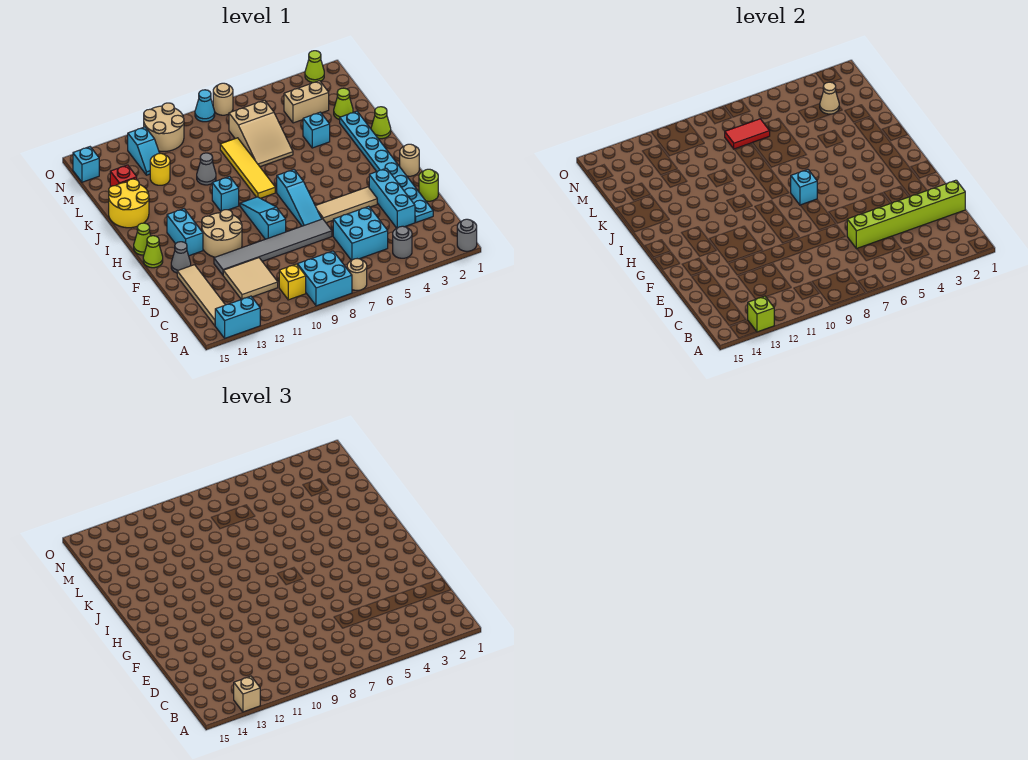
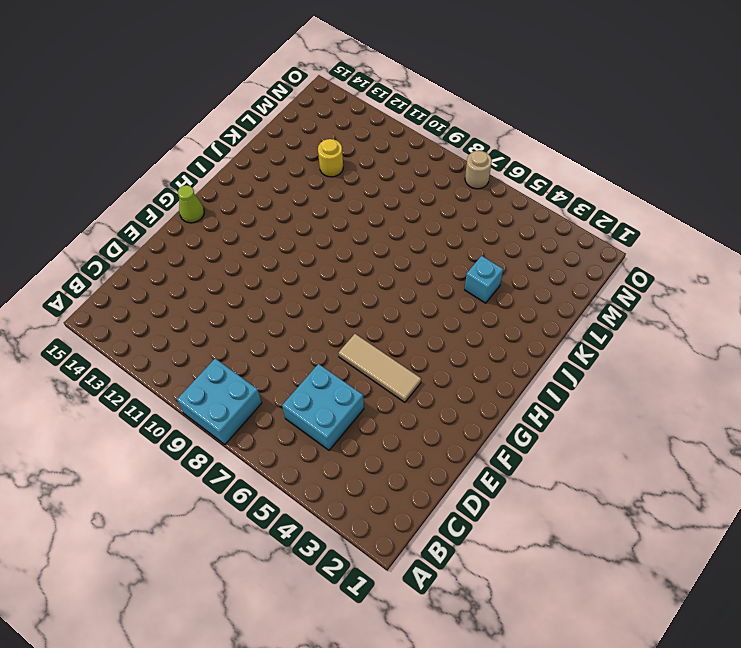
none -> grey 1x1 round brick [457,219,477,251]
none -> tan 1x1 round brick [347,259,367,290]
none -> cyan 1x2 brick [215,296,260,338]
none -> grey 1x1 round brick [393,226,412,258]

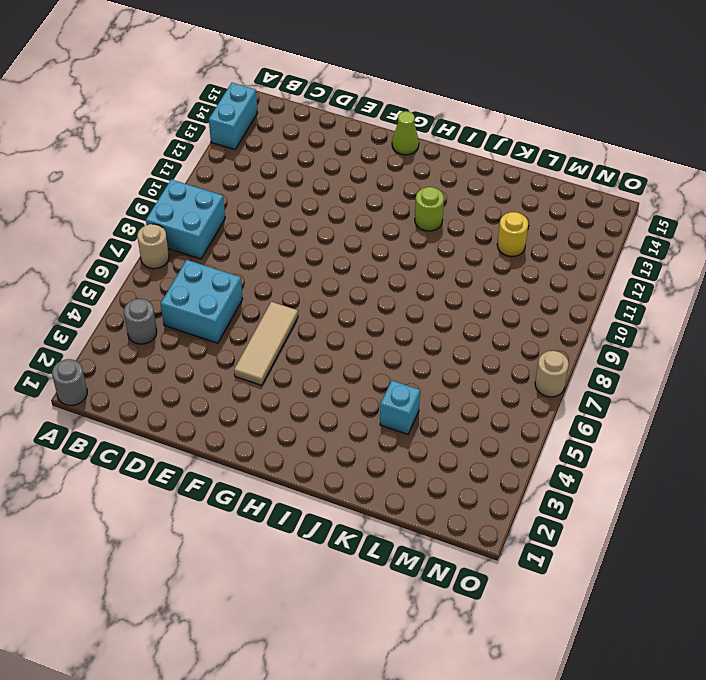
lime 1x1 round brick [415,187,444,231] -> lime 1x1 round brick moved to [419,169,438,201]
none -> yellow 1x1 brick [279,264,306,300]
none -> tan 1x4 tile [177,265,225,325]
none -> tan 2x2 tile [223,258,278,299]
none -> cyan 1x8 plate [340,111,433,222]

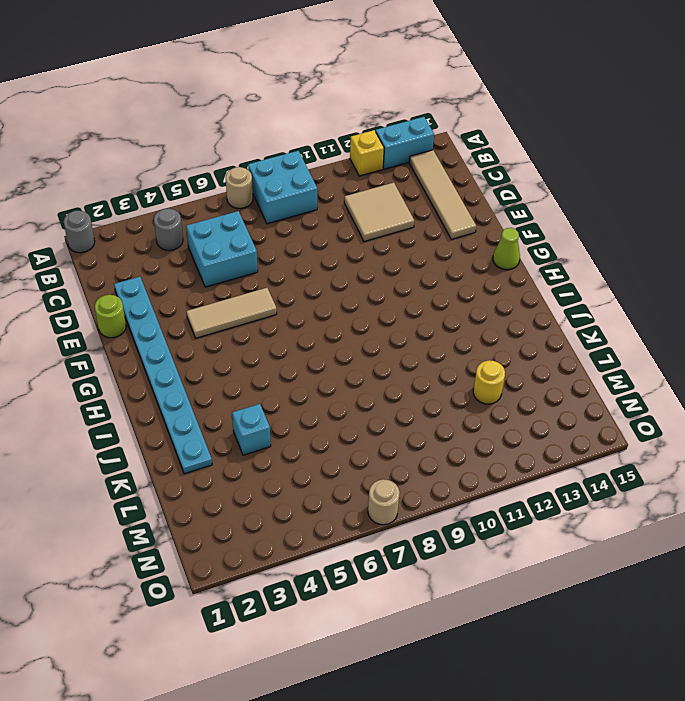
yellow 1x1 brick [350,130,384,176] -> yellow 1x1 brick moved to [279,264,306,300]
none -> cyan 1x3 brick [369,168,415,228]
none -> grey 1x6 tile [214,219,332,275]
none -> cyan 1x3 slope [277,169,321,226]
none -> cyan 1x3 slope [240,197,286,239]

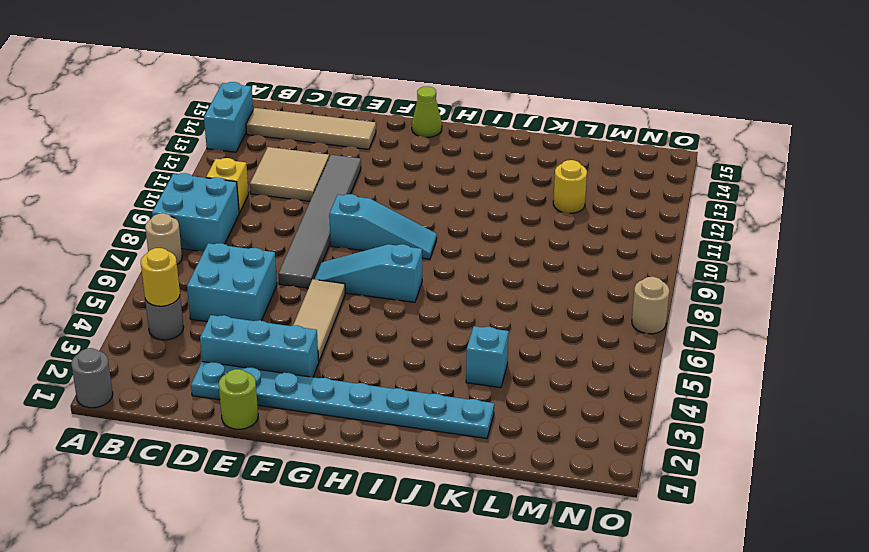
yellow 1x1 round brick [141,248,180,306] -> none
none -> tan 2x2 round brick [202,210,242,257]
none -> grey 1x1 cone [171,242,191,273]
none -> tan 1x1 round brick [400,144,419,176]
none -> cyan 1x2 brick [167,209,203,256]

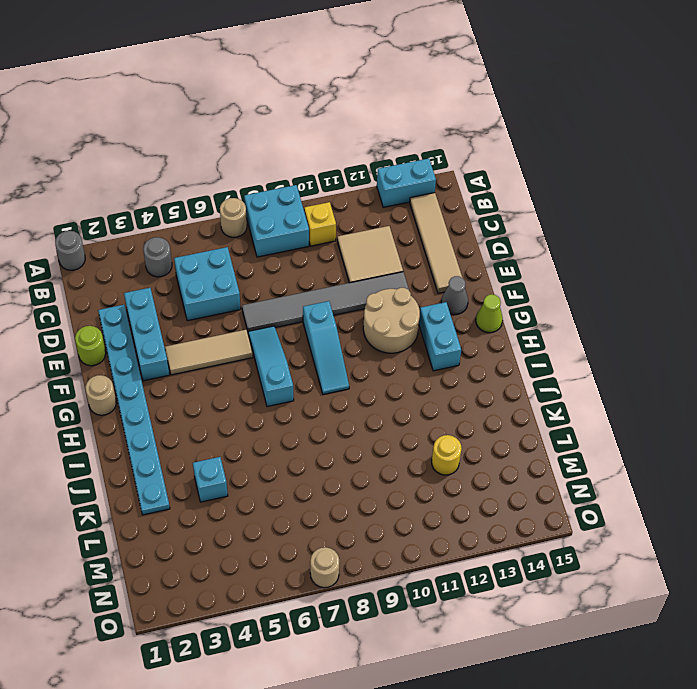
none -> lime 1x1 cone [134,223,151,255]
none -> yellow 1x4 tile [220,138,275,198]
none -> cyan 1x1 brick [212,176,239,211]
none -> lime 1x1 cone [371,107,391,139]

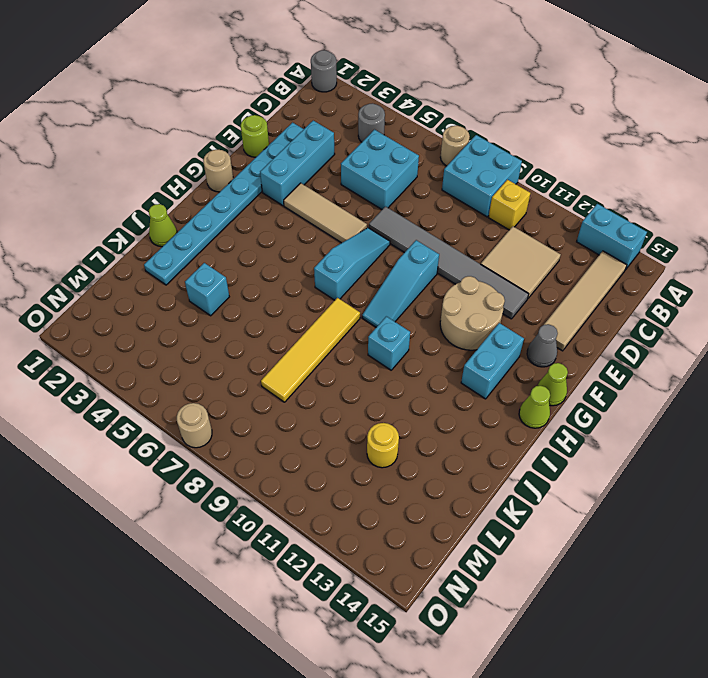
none -> yellow 2x2 round brick [109,179,149,228]
none -> tan 2x3 slope [229,100,293,167]
none -> grey 1x1 cone [197,153,216,185]
none -> lime 1x1 cone [334,88,353,120]

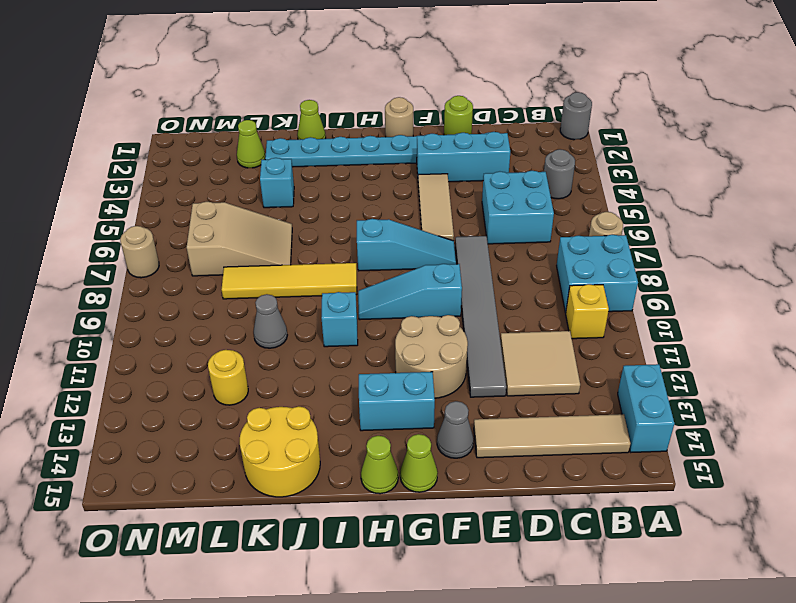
none -> red 1x1 brick [110,165,137,187]
none -> tan 1x2 brick [284,81,329,123]
none -> cyan 1x2 slope [128,127,160,175]
none -> tan 2x2 round brick [144,103,184,151]

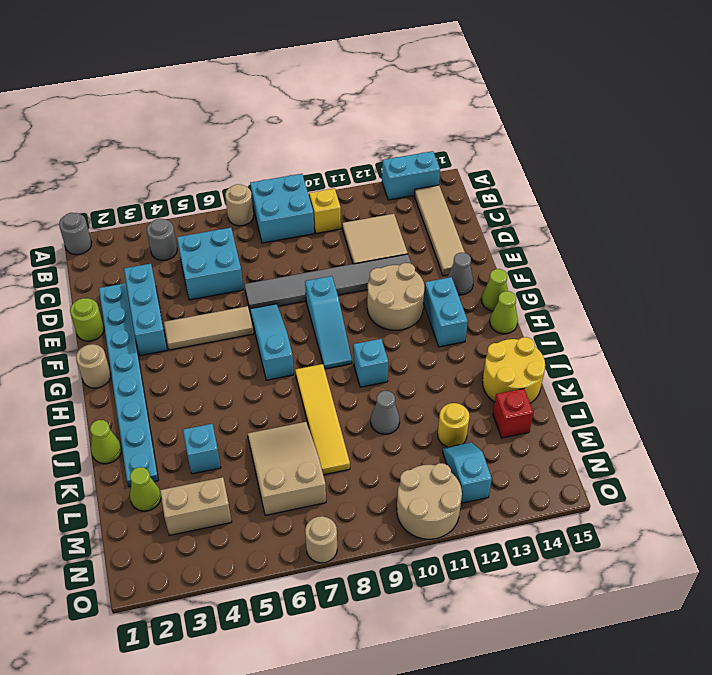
none -> cyan 1x1 brick [73,147,99,182]
none -> lime 1x1 cone [305,51,324,83]
none -> cyan 1x1 cone [195,90,215,122]
none -> lime 1x1 brick [748,296,774,332]

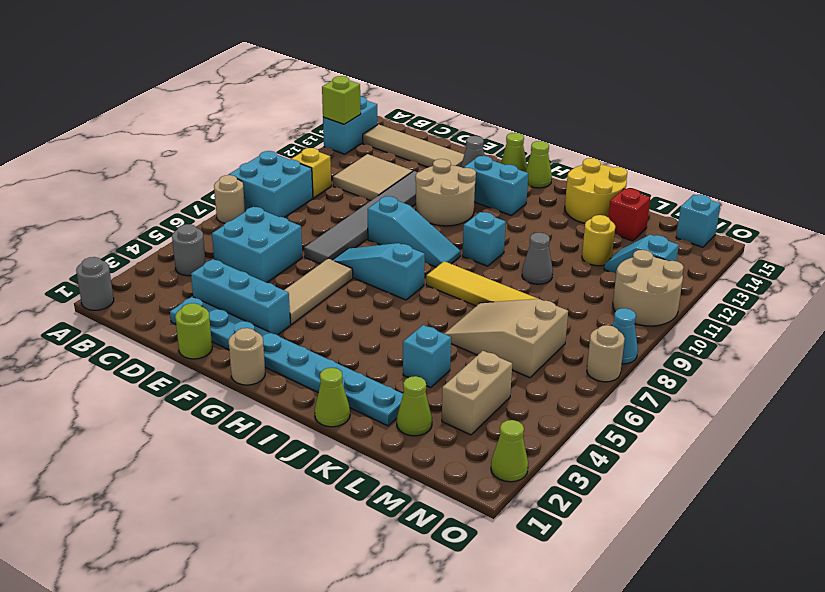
none -> lime 1x6 brick [847,180,965,249]
none -> cyan 1x1 brick [791,169,817,205]
none -> tan 1x1 cone [820,82,839,114]
none -> red 1x2 tile [725,119,770,149]

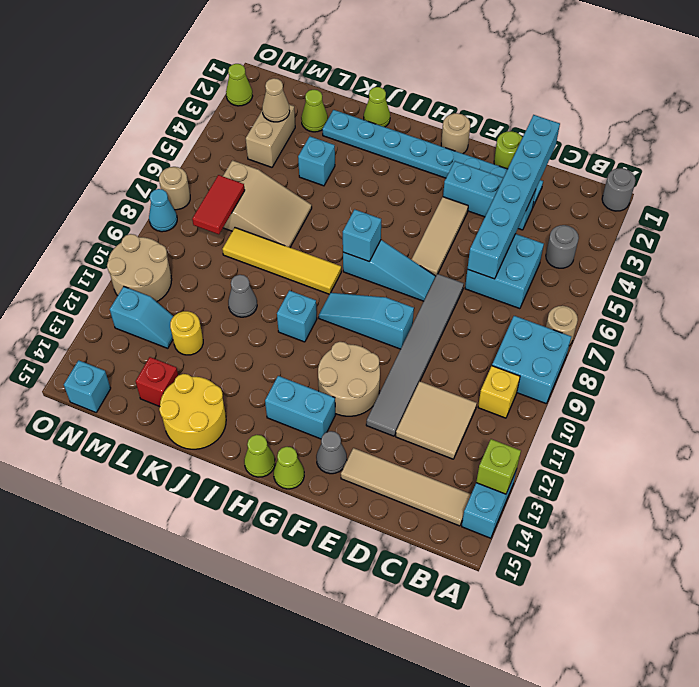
cyan 1x6 brick [468,115,560,279] -> lime 1x6 brick [847,180,965,249]
none -> tan 1x1 brick [234,676,260,712]

